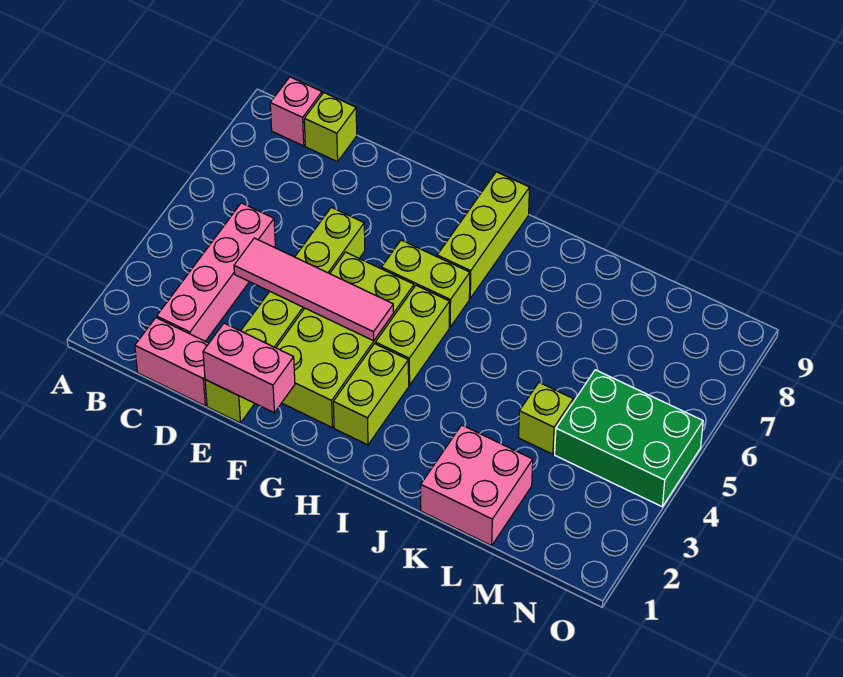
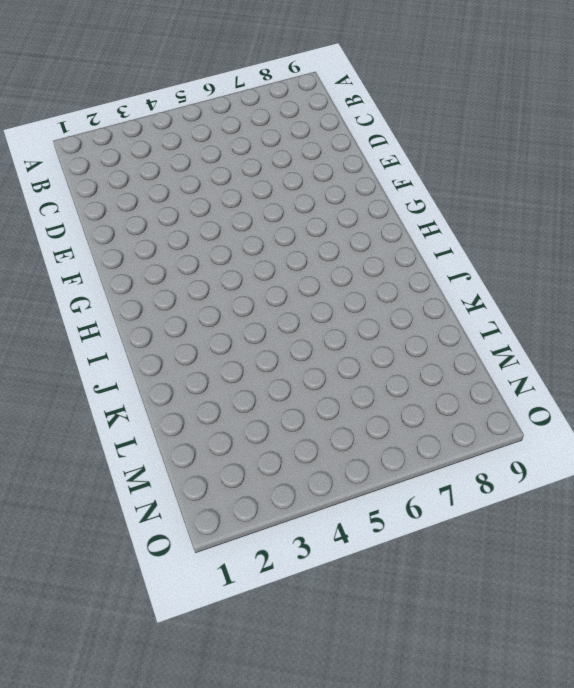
none -> pink 1x1 brick [270,77,322,146]
none -> pink 1x2 brick [135,318,209,406]
none -> pink 1x4 brick [157,203,275,341]

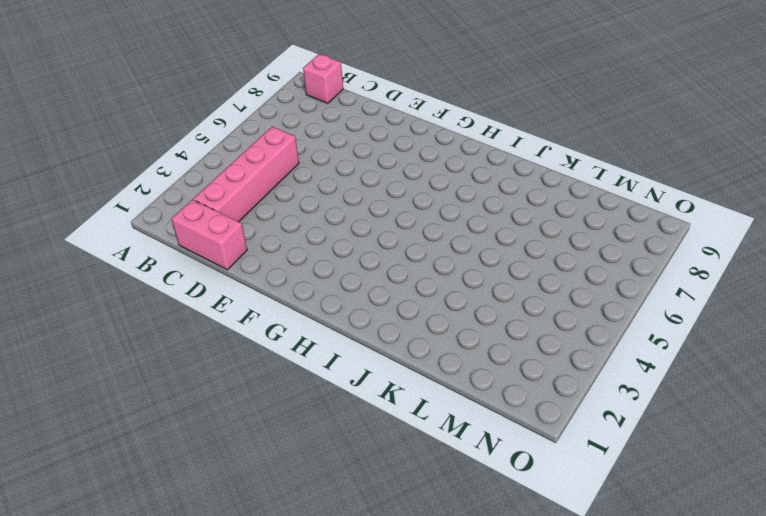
none -> lime 1x1 brick [304,93,357,162]
none -> lime 1x6 brick [205,207,365,423]
none -> lime 2x4 brick [276,252,414,427]

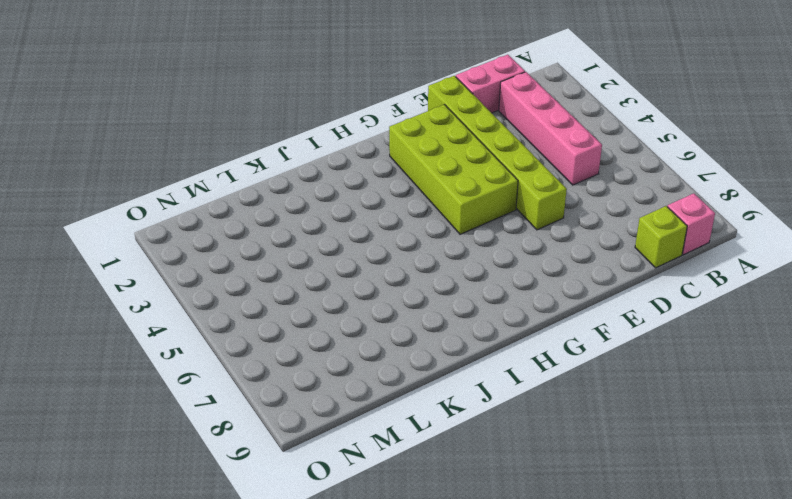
none -> lime 1x2 brick [381,240,470,327]
none -> lime 1x2 brick [333,344,409,445]
none -> lime 1x2 brick [375,285,450,386]

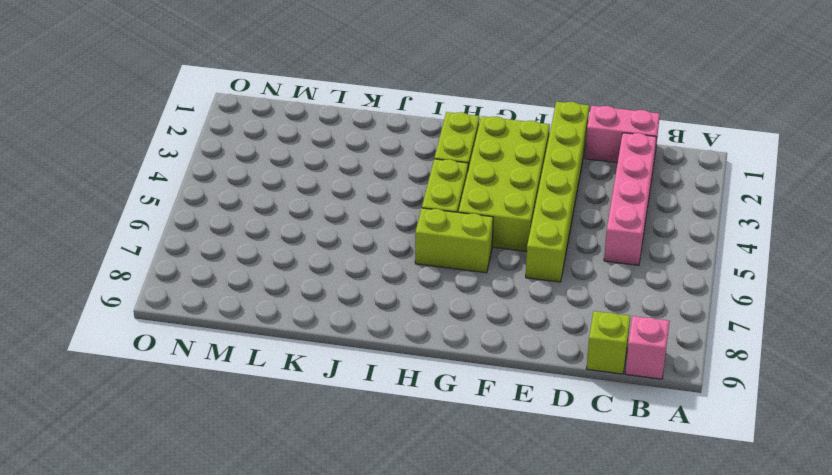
none -> lime 1x3 brick [437,172,530,298]
none -> pink 2x2 brick [421,425,533,546]
none -> lime 1x1 brick [519,383,573,454]

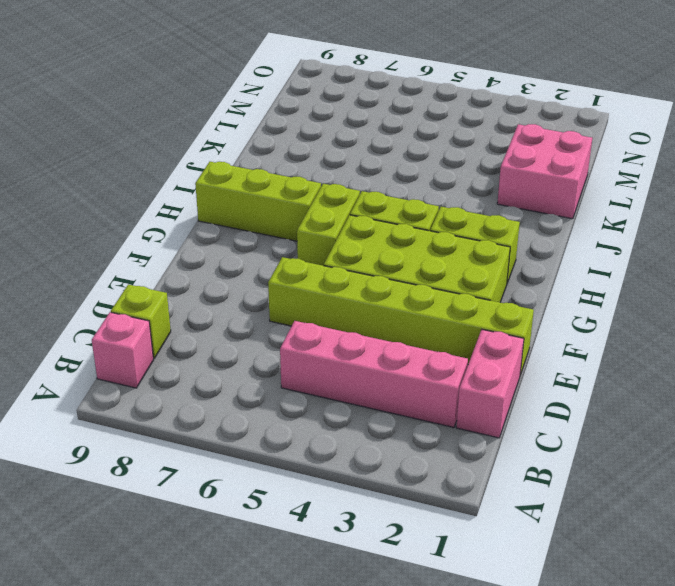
none -> lime 1x1 brick [519,383,573,454]
none -> green 2x3 brick [555,370,703,507]
none -> pink 1x4 tile [234,238,394,341]

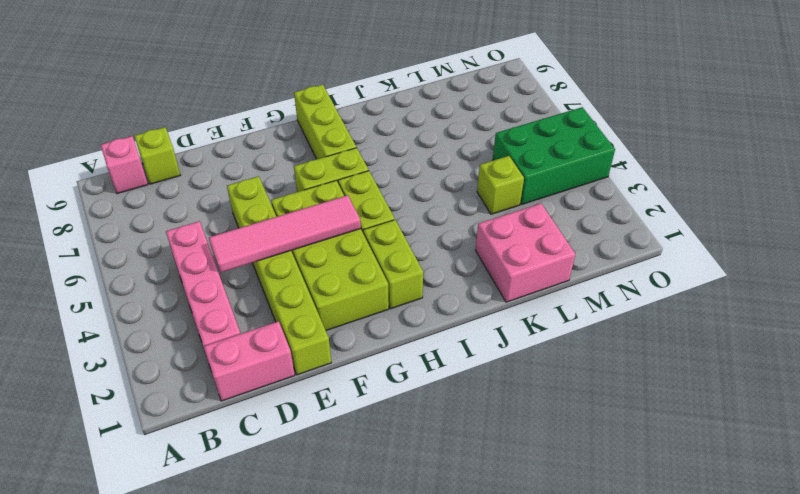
none -> pink 1x2 brick [203,323,295,413]

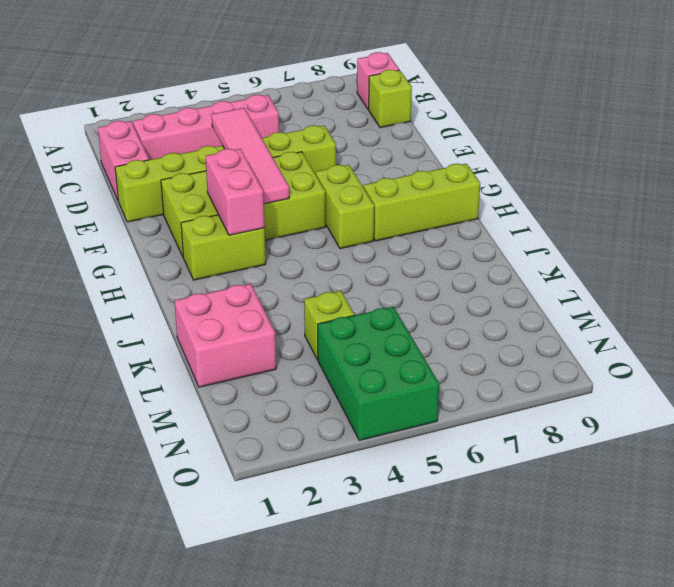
pink 1x2 brick [205,149,265,235] -> pink 1x2 brick moved to [203,323,295,413]
none -> lime 1x2 brick [375,285,450,386]

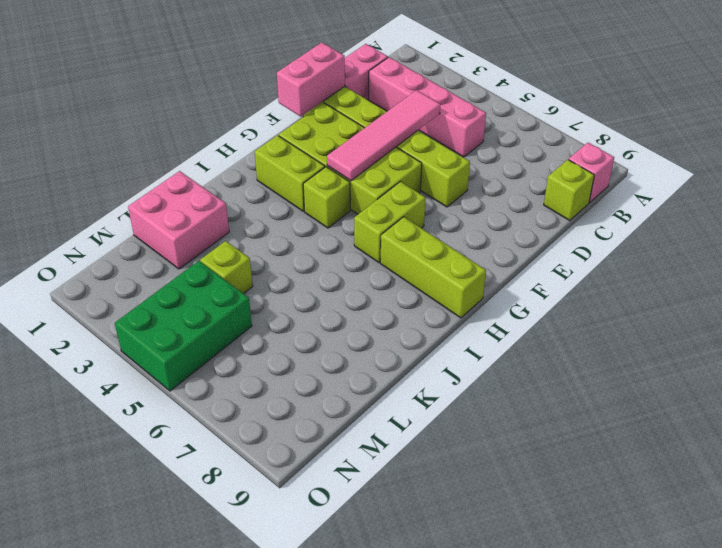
lime 1x1 brick [303,167,350,228] -> lime 1x2 brick [375,285,450,386]

